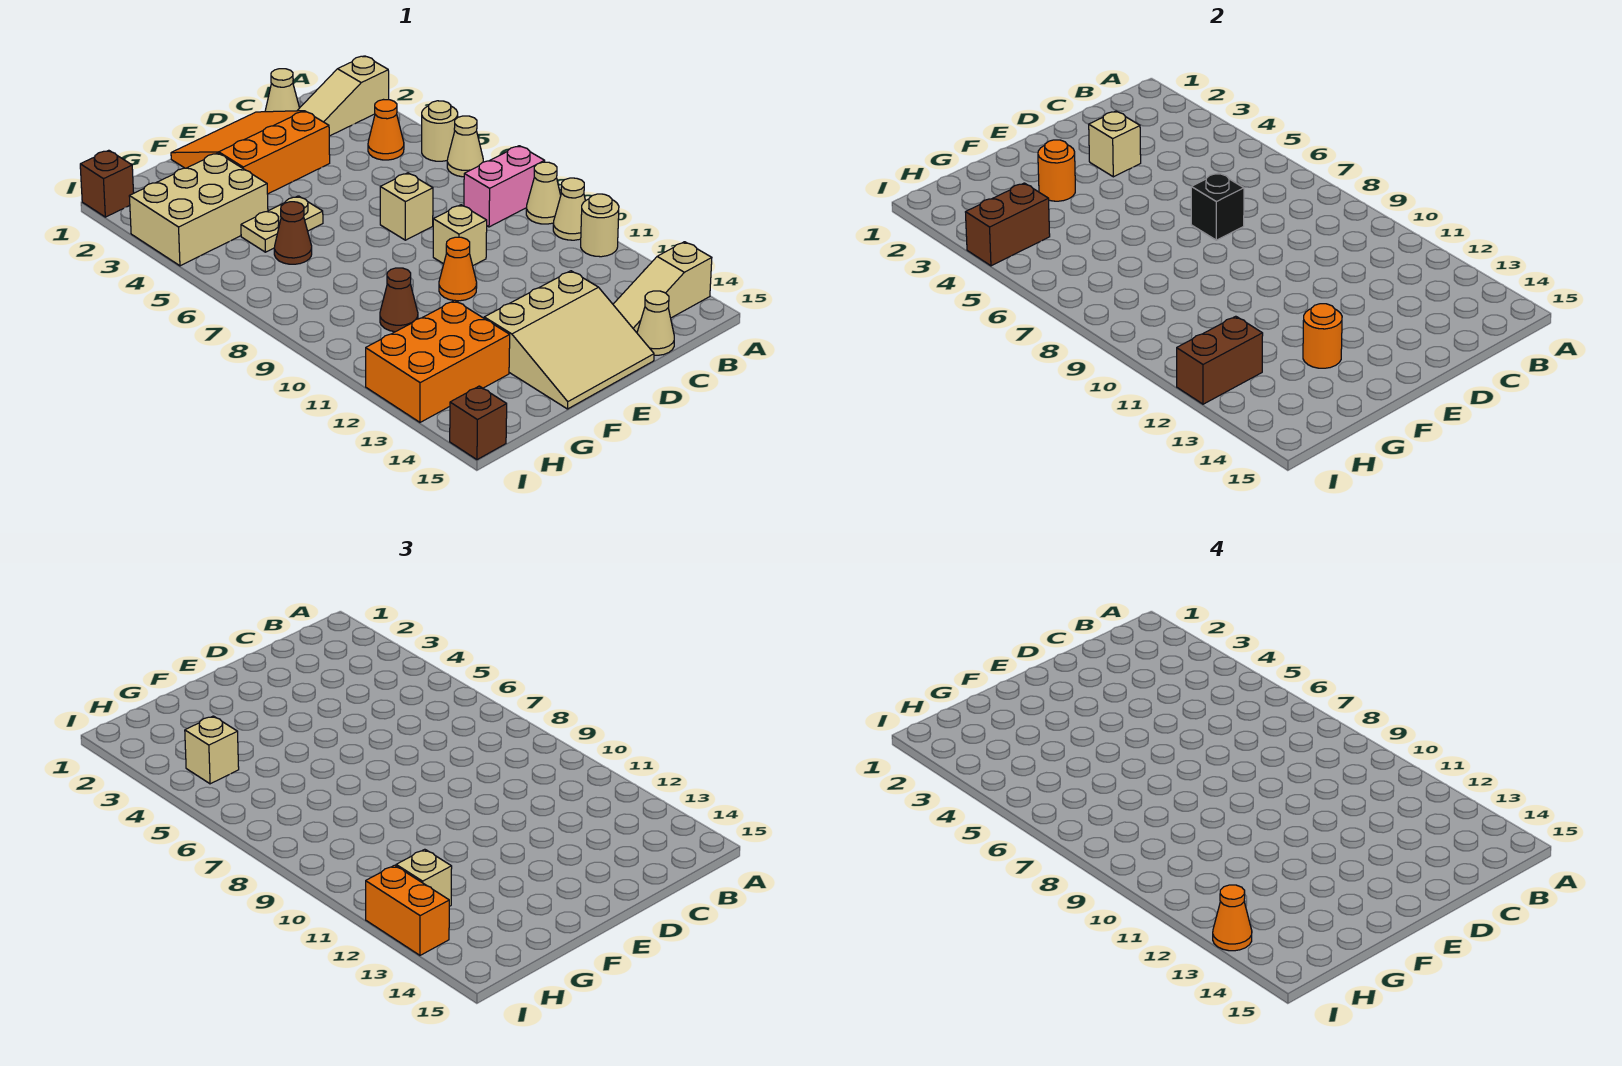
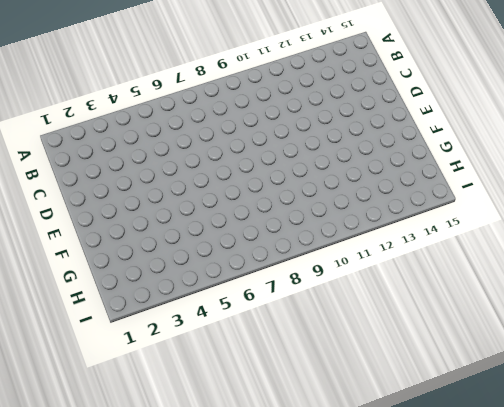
none -> tan 1x3 slope [297,56,389,136]
none -> tan 1x1 round brick [422,101,458,161]
none -> tan 1x1 cone [447,116,483,177]
none -> pink 1x2 brick [464,146,545,227]

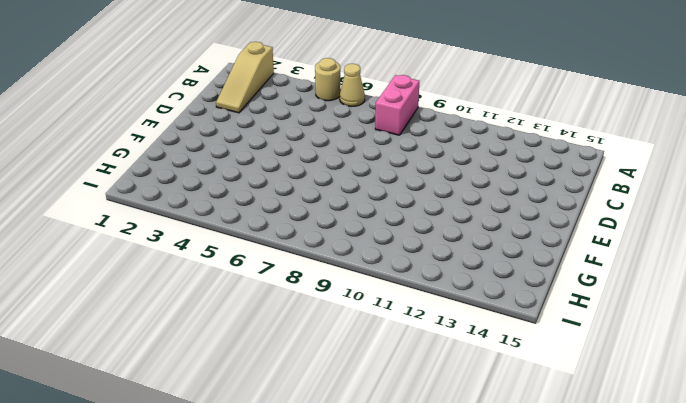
none -> tan 1x1 cone [526,162,561,224]
none -> tan 1x1 cone [553,178,585,240]
none -> tan 1x1 round brick [581,194,619,257]
none -> tan 1x3 slope [613,242,712,333]

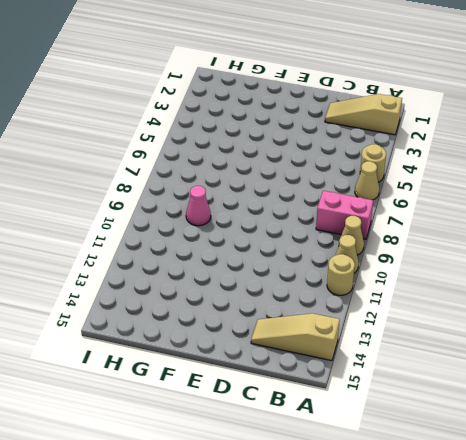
pink 1x1 cone [186,186,211,226] -> none
none -> orange 1x1 cone [368,100,404,160]
none -> tan 1x1 cone [265,69,299,112]
none -> tan 1x1 cone [637,291,674,355]
none -> orange 3x3 slope [171,111,330,194]

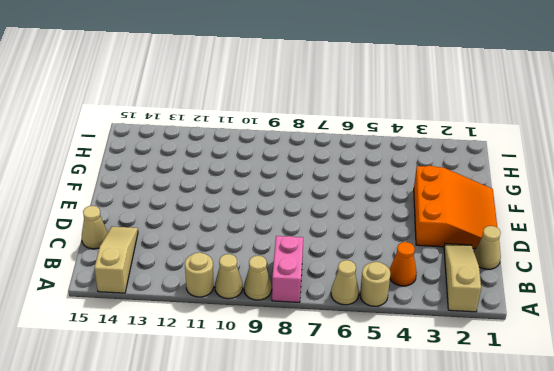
none -> tan 1x1 brick [380,173,433,240]
none -> tan 1x1 brick [433,205,487,266]
none -> tan 3x3 slope [484,271,654,409]
none -> orange 1x1 cone [439,237,477,301]

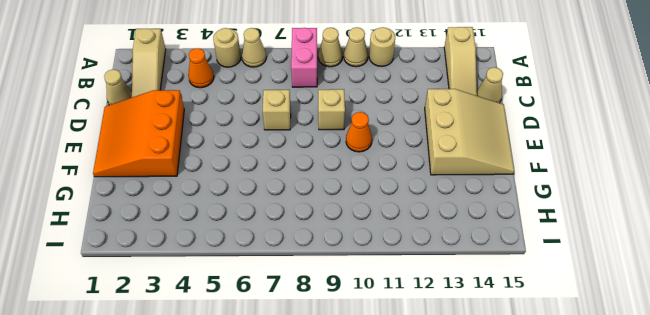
none -> tan 1x2 plate [241,196,323,252]
none -> tan 2x3 brick [129,153,268,266]
none -> brown 1x1 cone [274,202,312,264]
none -> brown 1x1 cone [380,268,418,332]

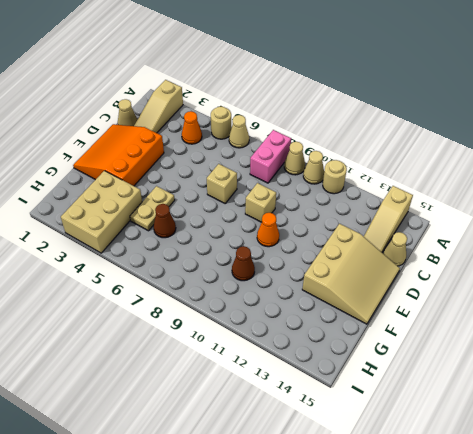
none -> orange 2x3 brick [366,301,510,422]
none -> brown 1x1 brick [80,150,134,217]
none -> brown 1x1 brick [450,386,507,460]
none -> tan 1x1 brick [1089,111,1141,177]

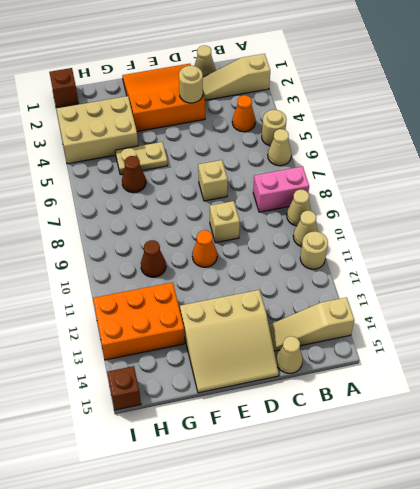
tan 1x1 round brick [179,66,203,103] -> tan 1x1 brick [1089,111,1141,177]
none -> black 1x1 brick [1191,173,1244,240]
none -> orange 1x1 round brick [1038,140,1075,201]
none -> orange 1x1 round brick [1303,304,1342,368]
none -> brown 1x2 brick [966,183,1050,266]

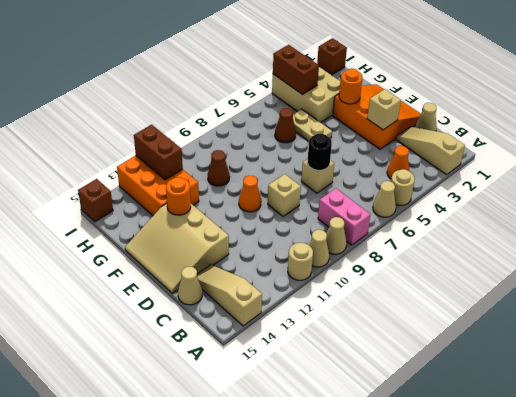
black 1x1 round brick [307,134,332,170] -> black 1x1 brick [1191,173,1244,240]
none -> tan 1x1 brick [185,716,239,784]
none -> tan 1x1 brick [396,849,452,906]
none -> orange 1x2 brick [366,865,449,955]
none -> orange 1x1 cone [1213,885,1252,951]

